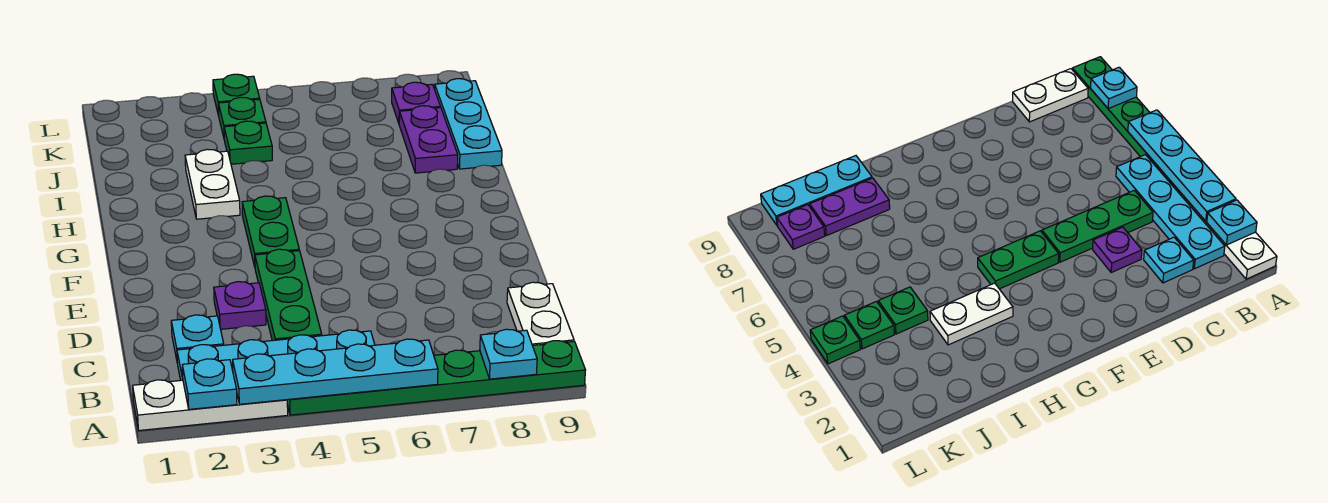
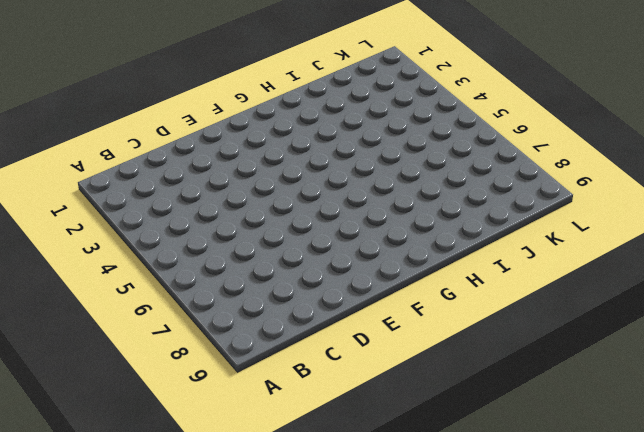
none -> white 1x3 plate [133,380,288,430]
none -> green 1x6 plate [287,341,586,415]
none -> cyan 1x4 plate [177,330,375,380]

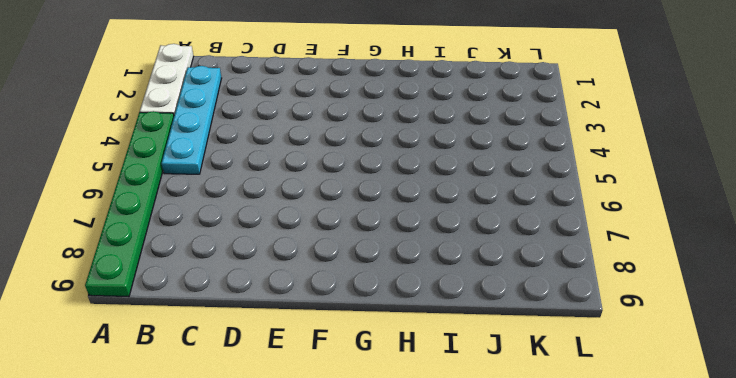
none -> white 1x2 plate [507,282,574,345]
none -> cyan 1x1 plate [171,315,224,359]
none -> green 1x3 plate [255,249,322,341]

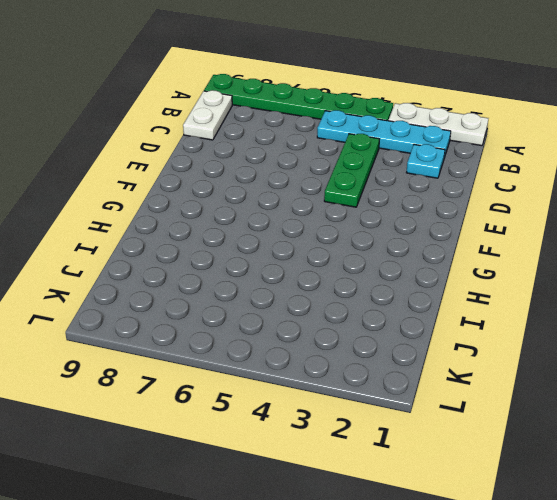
none -> purple 1x1 plate [214,282,266,329]
none -> green 1x2 plate [242,196,299,267]
none -> white 1x2 plate [185,149,240,219]

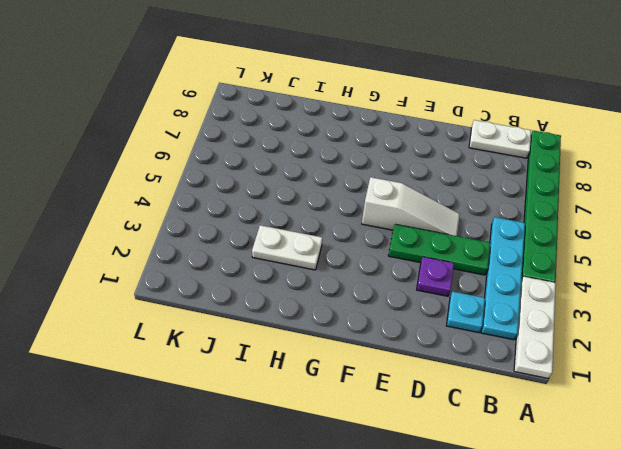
white 1x3 slope [362,177,460,236] -> none
none -> green 1x2 plate [242,196,299,267]
none -> purple 1x2 plate [399,106,458,173]
none -> cyan 1x3 plate [435,79,502,169]

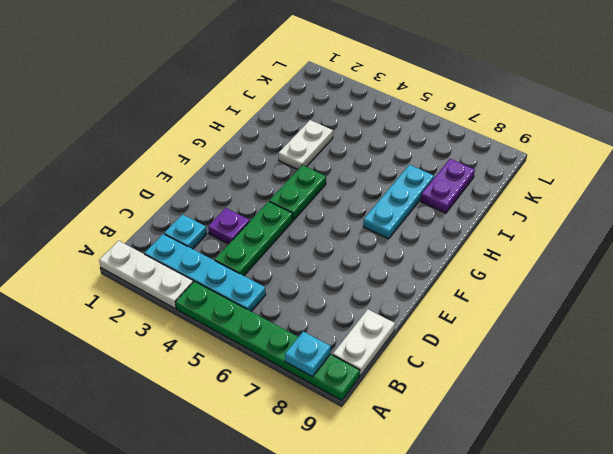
cyan 1x3 plate [363,165,434,239] -> cyan 1x3 plate moved to [435,79,502,169]
none -> green 1x1 plate [224,121,272,164]
none -> green 1x1 plate [218,97,266,137]
none -> purple 1x1 plate [392,82,441,123]

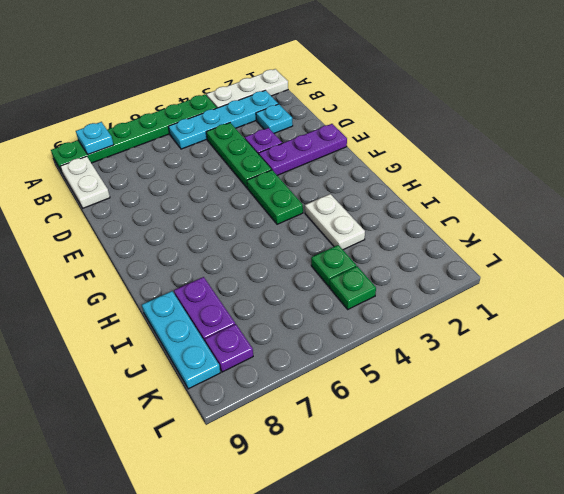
purple 1x3 plate [259,124,347,175] -> none
none -> green 1x1 plate [213,74,260,116]
none -> cyan 1x1 plate [182,359,237,409]
none -> cyan 1x4 plate [233,339,438,404]

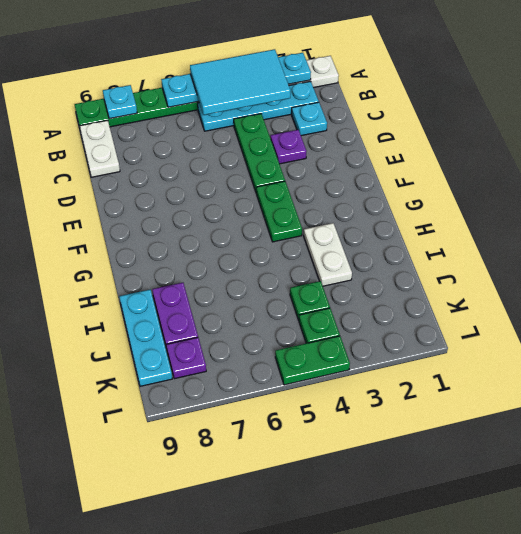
cyan 2x3 tile [190,49,291,115] -> none
green 1x2 plate [275,336,350,385] -> green 1x1 plate [213,74,260,116]

